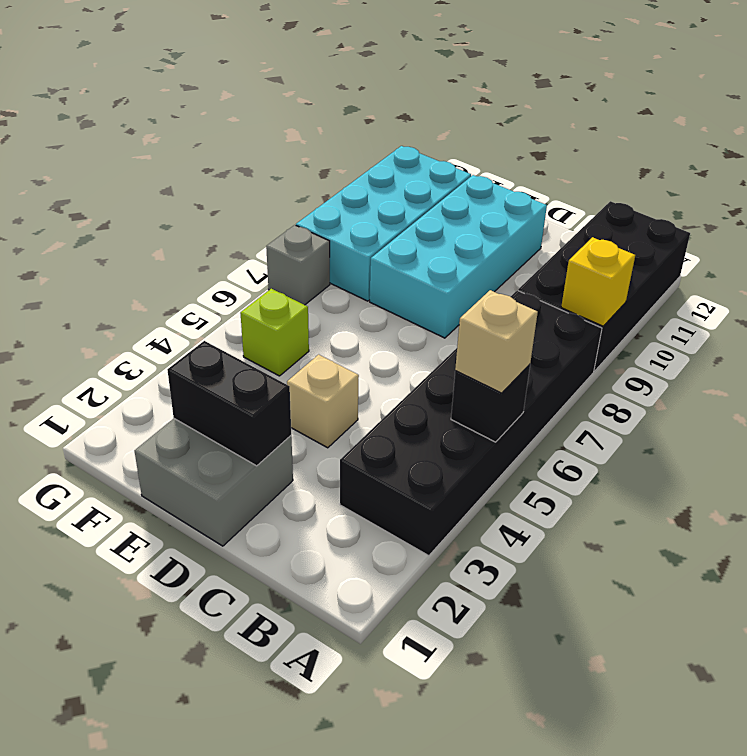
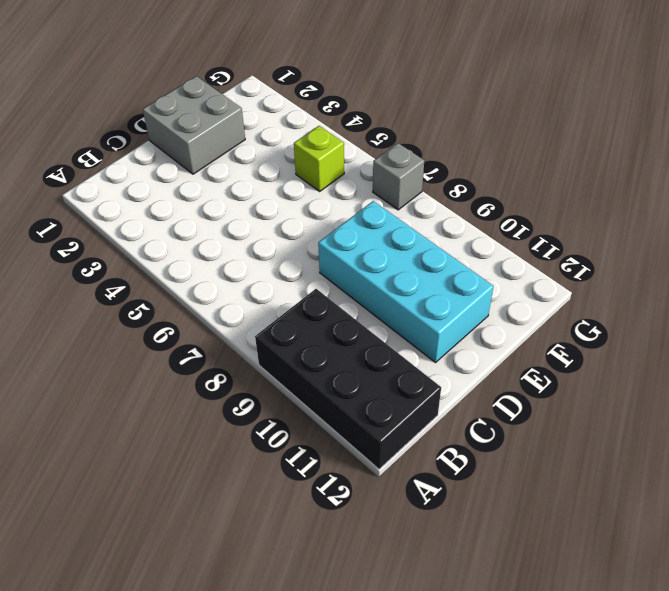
none -> black 2x6 brick [340,290,602,556]
none -> tan 1x1 brick [287,355,359,448]
none -> cyan 2x4 brick [296,146,471,301]

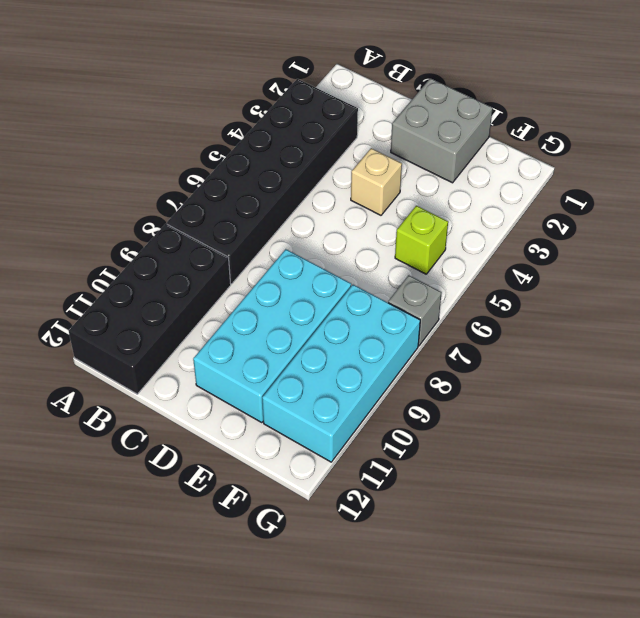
none -> black 1x1 brick [451,364,530,442]
none -> yellow 1x1 brick [561,237,635,326]
none -> black 1x2 brick [167,341,291,466]

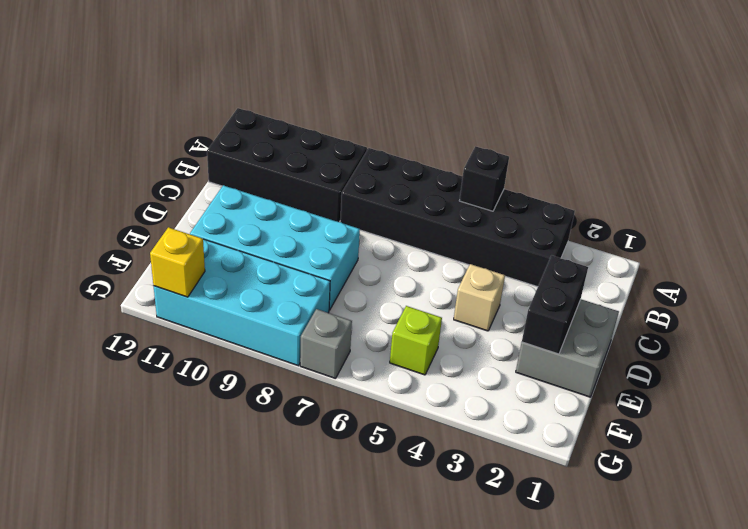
yellow 1x1 brick [150,227,205,297] -> yellow 1x1 brick moved to [561,237,635,326]
none -> tan 1x1 brick [455,290,538,393]

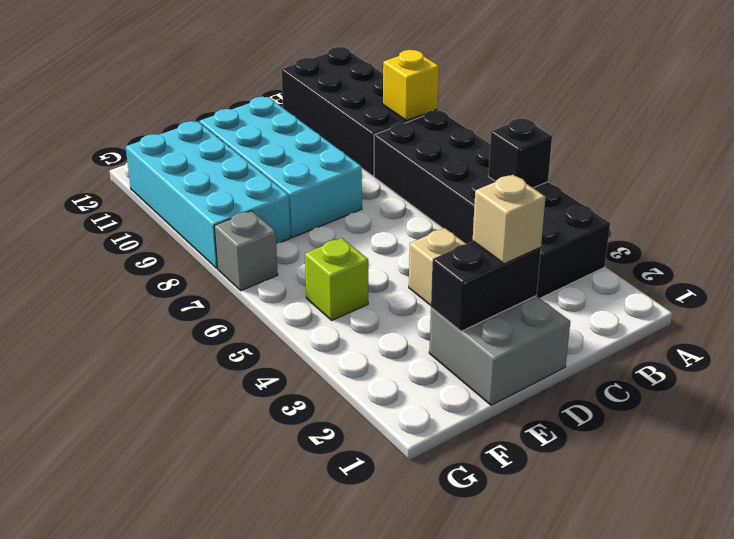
tan 1x1 brick [473,175,546,264] -> tan 1x1 brick moved to [455,290,538,393]

